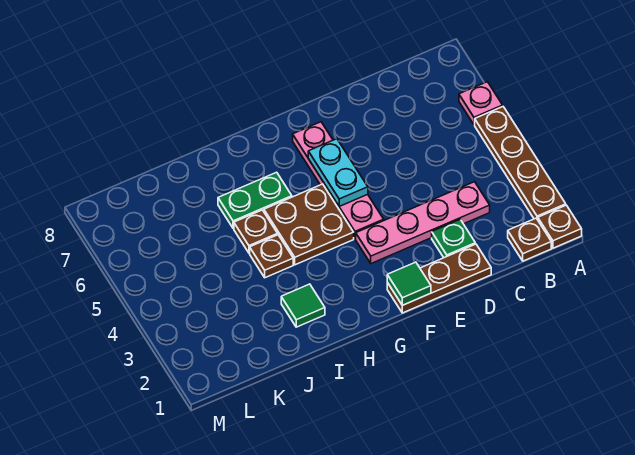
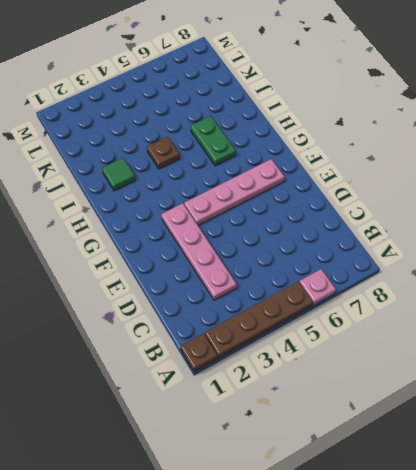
none -> brown 1x1 plate [508,218,551,261]
none -> brown 1x3 plate [387,244,491,313]
none -> green 1x1 plate [432,220,475,258]

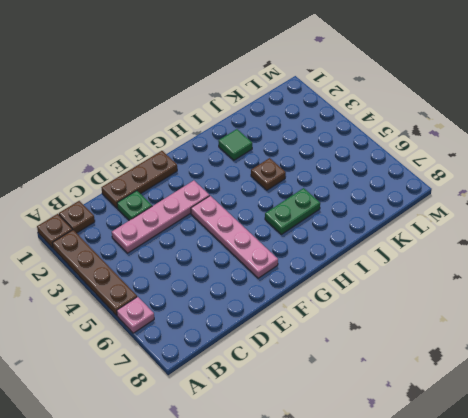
none -> brown 2x2 plate [264,184,354,265]
none -> brown 1x1 plate [234,210,278,253]
none -> green 1x1 tile [387,262,431,305]

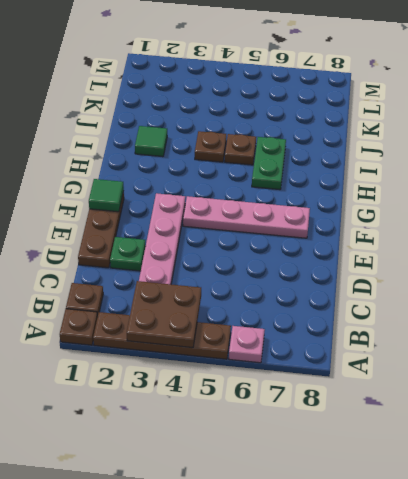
brown 2x2 plate [127,281,201,348] -> brown 2x2 plate moved to [264,184,354,265]
none -> cyan 1x2 plate [308,139,368,206]

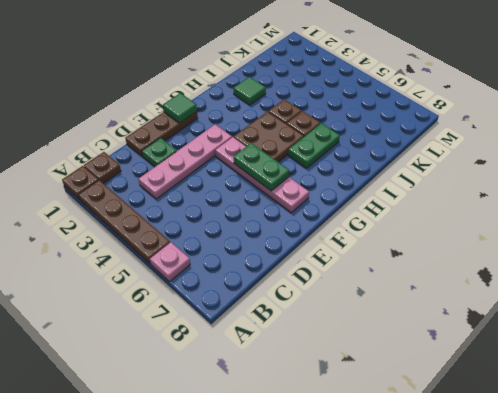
green 1x2 plate [233,143,289,191] -> cyan 1x2 plate [308,139,368,206]

